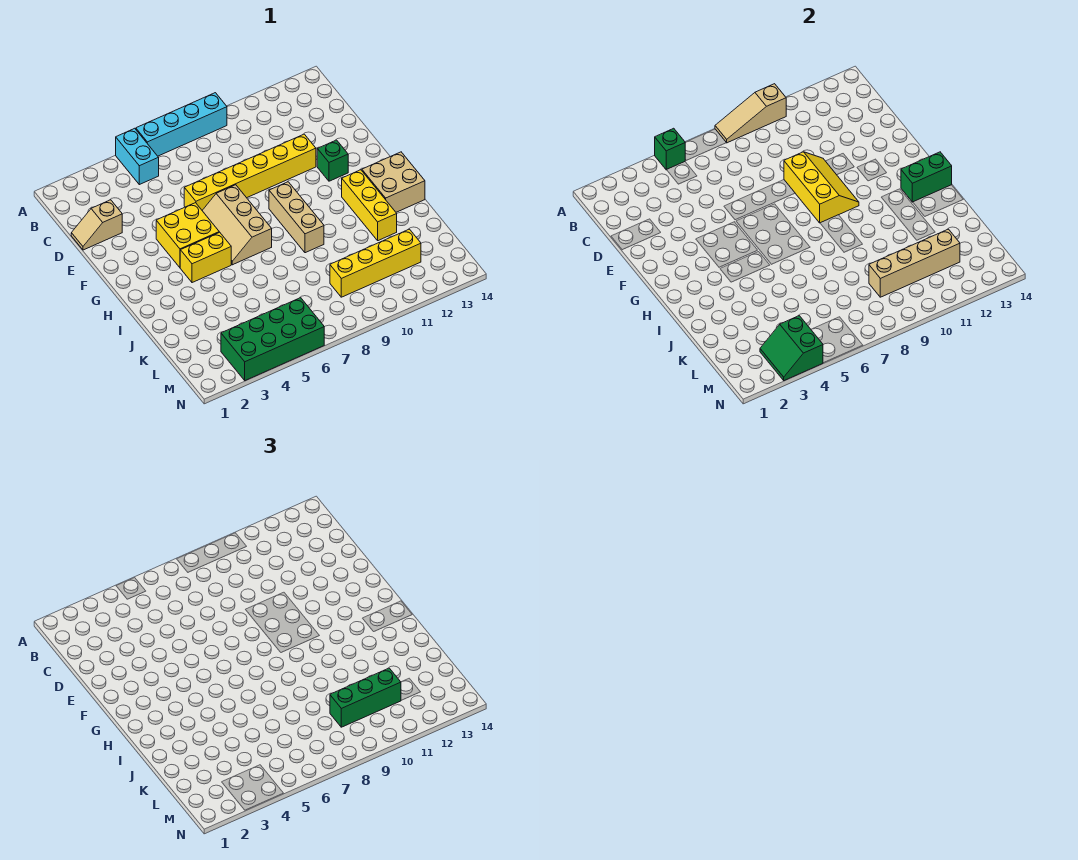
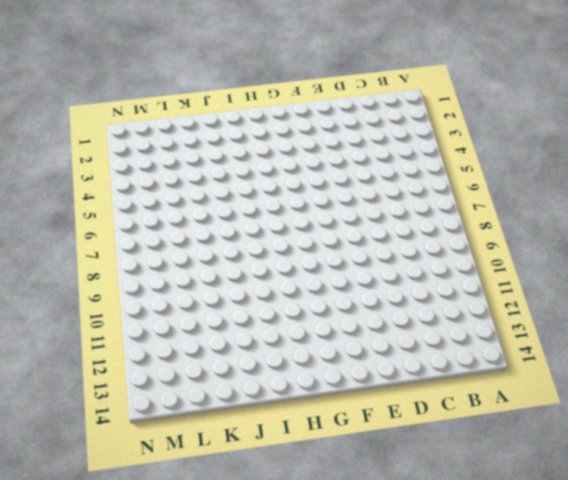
none -> cyan 1x2 brick [116,128,159,185]
none -> cyan 1x4 brick [136,93,227,156]
none -> tan 1x2 slope [71,200,122,250]

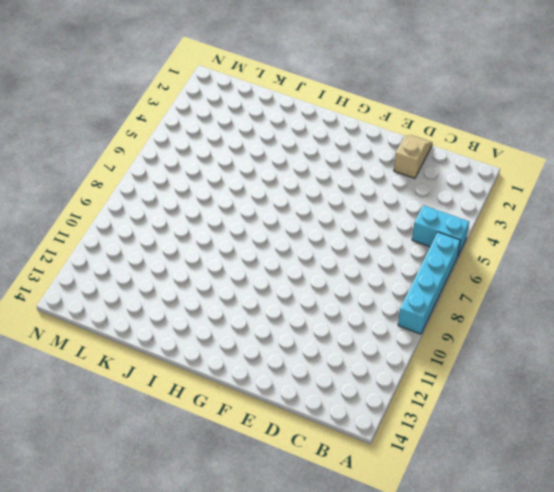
none -> yellow 1x6 brick [184,134,316,210]
none -> yellow 2x2 brick [156,203,219,267]
none -> tan 2x3 slope [202,185,272,265]

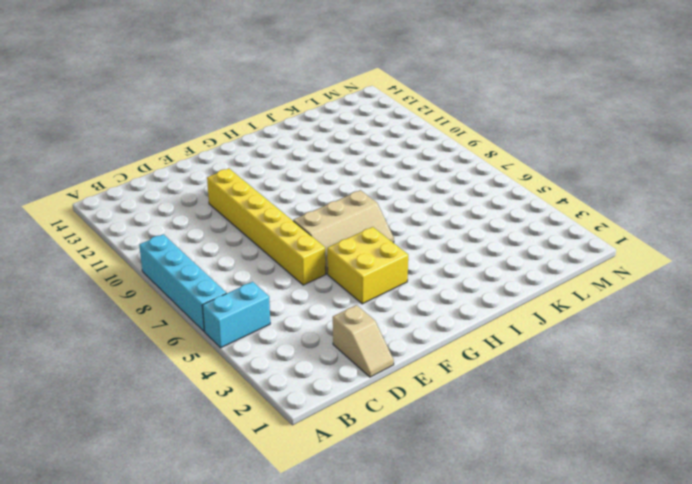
none -> green 1x1 brick [317,140,348,181]
none -> tan 1x3 brick [269,182,324,253]
none -> yellow 1x2 brick [180,232,231,283]

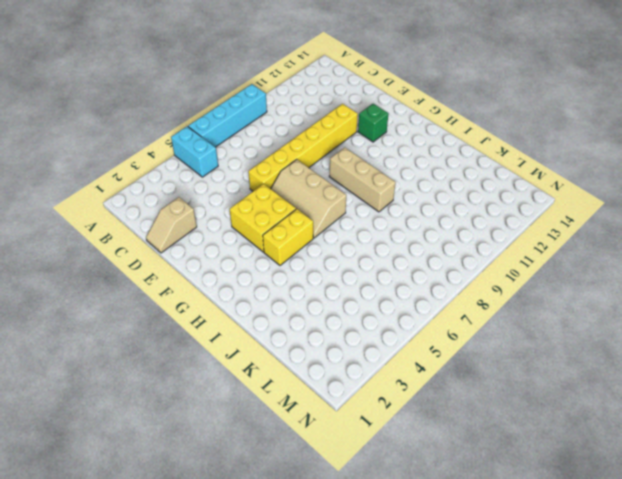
none -> yellow 1x3 brick [342,170,397,241]
none -> tan 2x2 brick [362,152,425,212]
none -> yellow 1x4 brick [330,229,421,297]

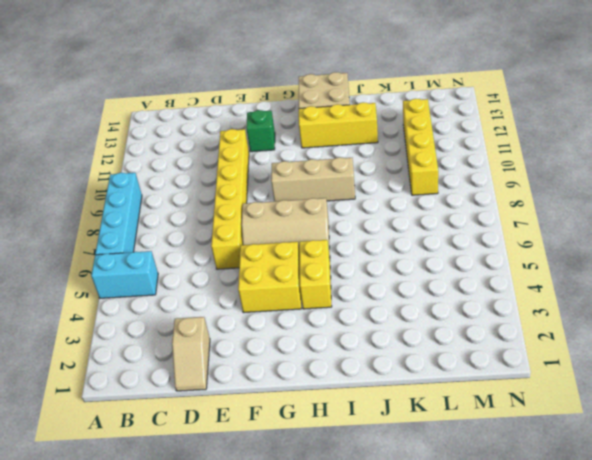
none -> green 2x4 brick [221,298,324,381]
none -> green 1x1 brick [655,128,685,170]
none -> tan 1x3 slope [715,84,786,143]

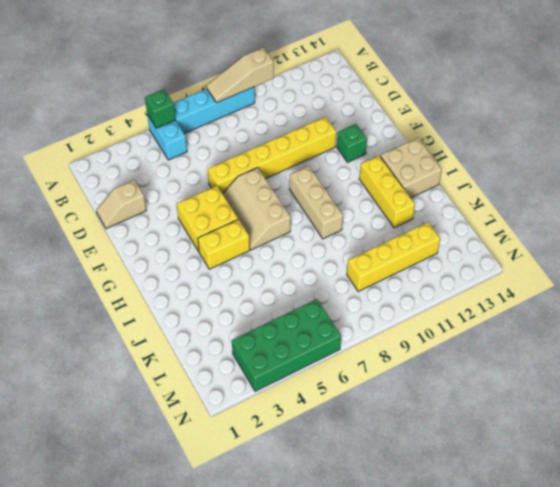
none -> yellow 2x3 slope [784,152,859,223]
none -> green 1x2 brick [901,152,952,202]
none -> tan 1x4 brick [869,229,960,297]

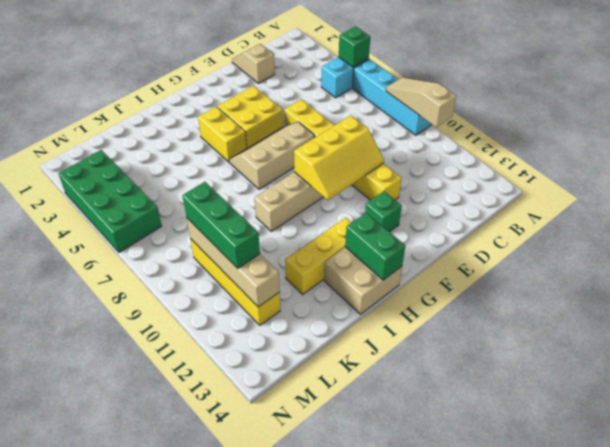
none -> green 2x2 slope [760,316,823,381]

